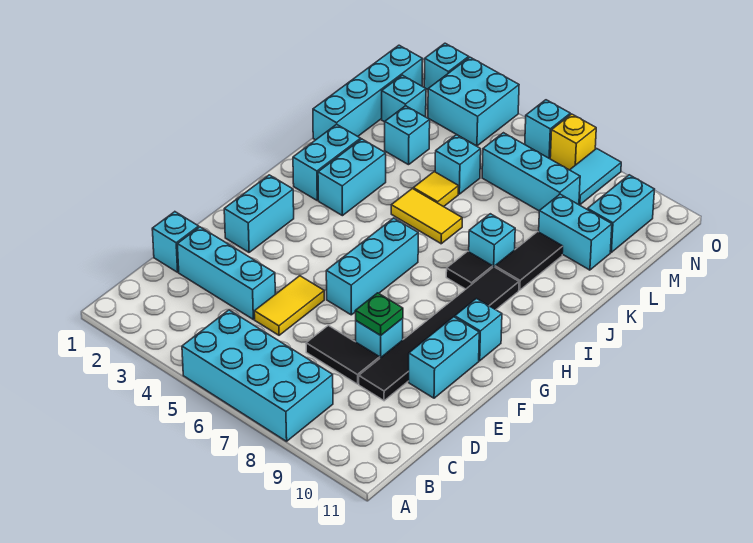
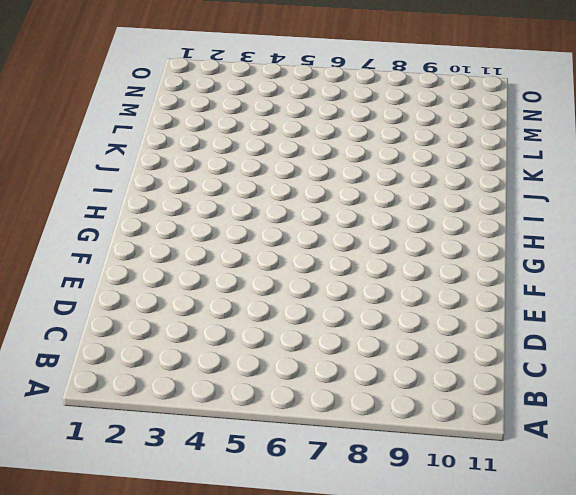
none -> cyan 2x4 brick [182,310,333,441]
none -> cyan 1x1 brick [152,212,199,272]
none -> cyan 1x3 brick [177,227,275,319]
none -> yellow 1x2 tile [254,276,324,335]

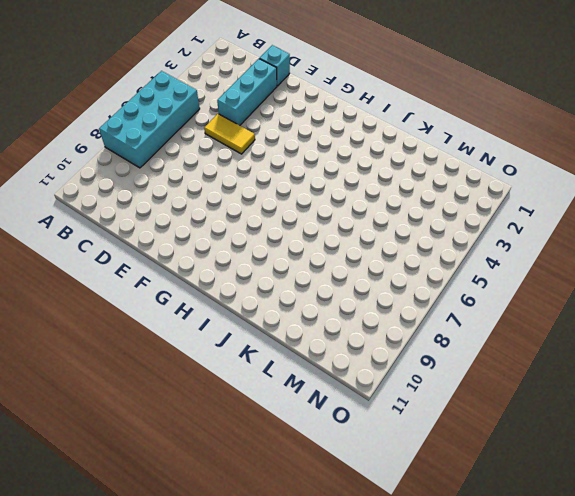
none -> black 1x2 tile [306,325,380,384]
none -> black 1x6 tile [359,267,519,401]
none -> cyan 1x1 brick [356,318,403,358]
none -> cyan 1x2 brick [409,317,479,398]

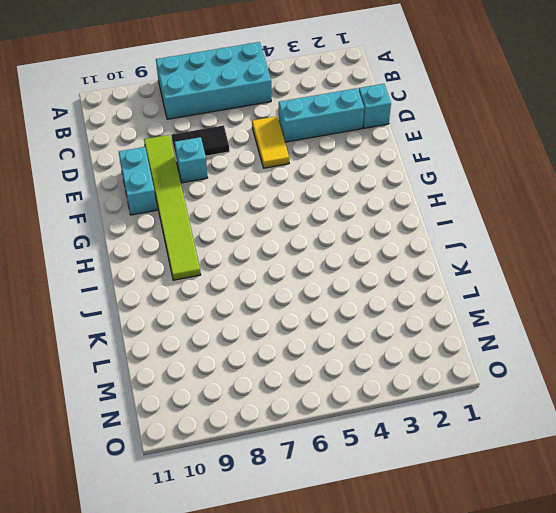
lime 1x6 tile [144,135,201,280] -> black 1x6 tile [359,267,519,401]
none -> cyan 1x2 brick [224,175,294,252]
none -> cyan 1x3 brick [326,218,418,315]
none -> cyan 1x1 brick [455,299,502,361]
none -> cyan 1x2 brick [293,124,361,200]

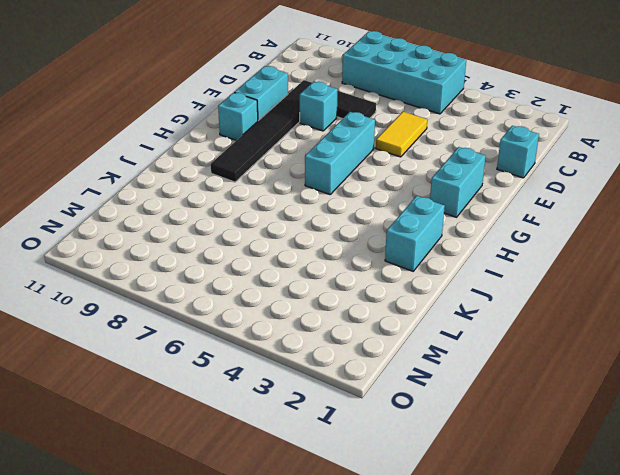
none -> cyan 1x3 brick [177,227,275,319]
none -> cyan 1x2 brick [318,139,386,216]
none -> black 1x1 tile [446,251,493,289]
none -> yellow 1x2 tile [391,189,462,244]

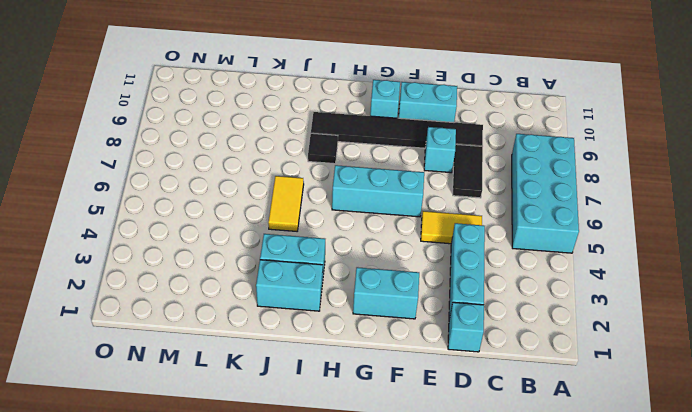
none -> cyan 1x1 brick [469,214,515,267]
none -> black 1x2 tile [495,232,563,290]
none -> cyan 1x4 brick [313,45,423,140]
none -> yellow 1x1 tile [413,172,459,207]

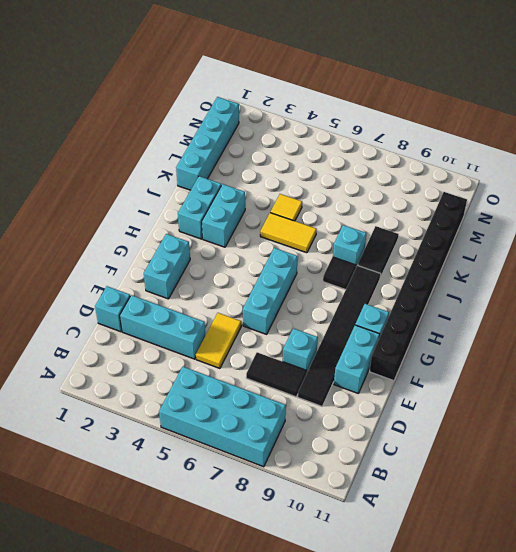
black 1x8 brick [370,192,467,381] -> none
none -> cyan 1x1 brick [385,106,430,165]
none -> cyan 1x1 brick [435,135,481,194]
none -> cyan 1x2 brick [539,194,612,270]
none -> cyan 1x1 brick [382,75,426,122]

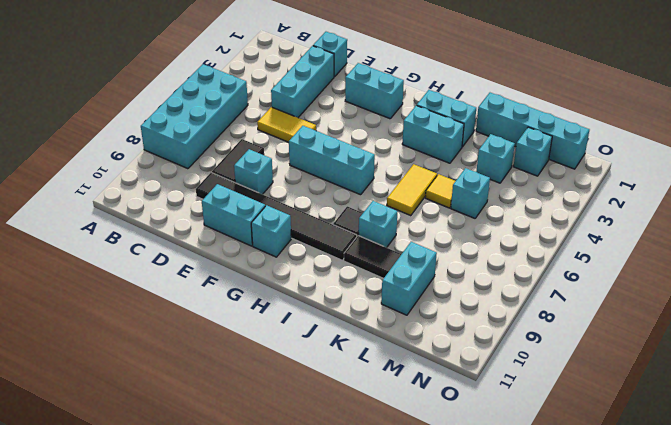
none -> cyan 1x3 brick [482,133,580,211]
none -> cyan 1x2 brick [588,175,654,252]
none -> cyan 2x2 brick [428,57,519,146]
none -> cyan 1x2 tile [570,149,621,205]

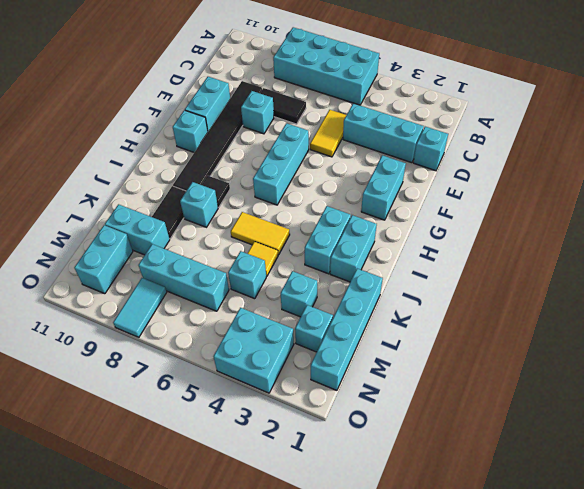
none -> cyan 1x1 brick [424,43,469,90]
none -> cyan 1x1 brick [525,100,570,158]
none -> yellow 1x1 brick [550,114,596,170]
none -> green 1x1 plate [355,293,403,335]

